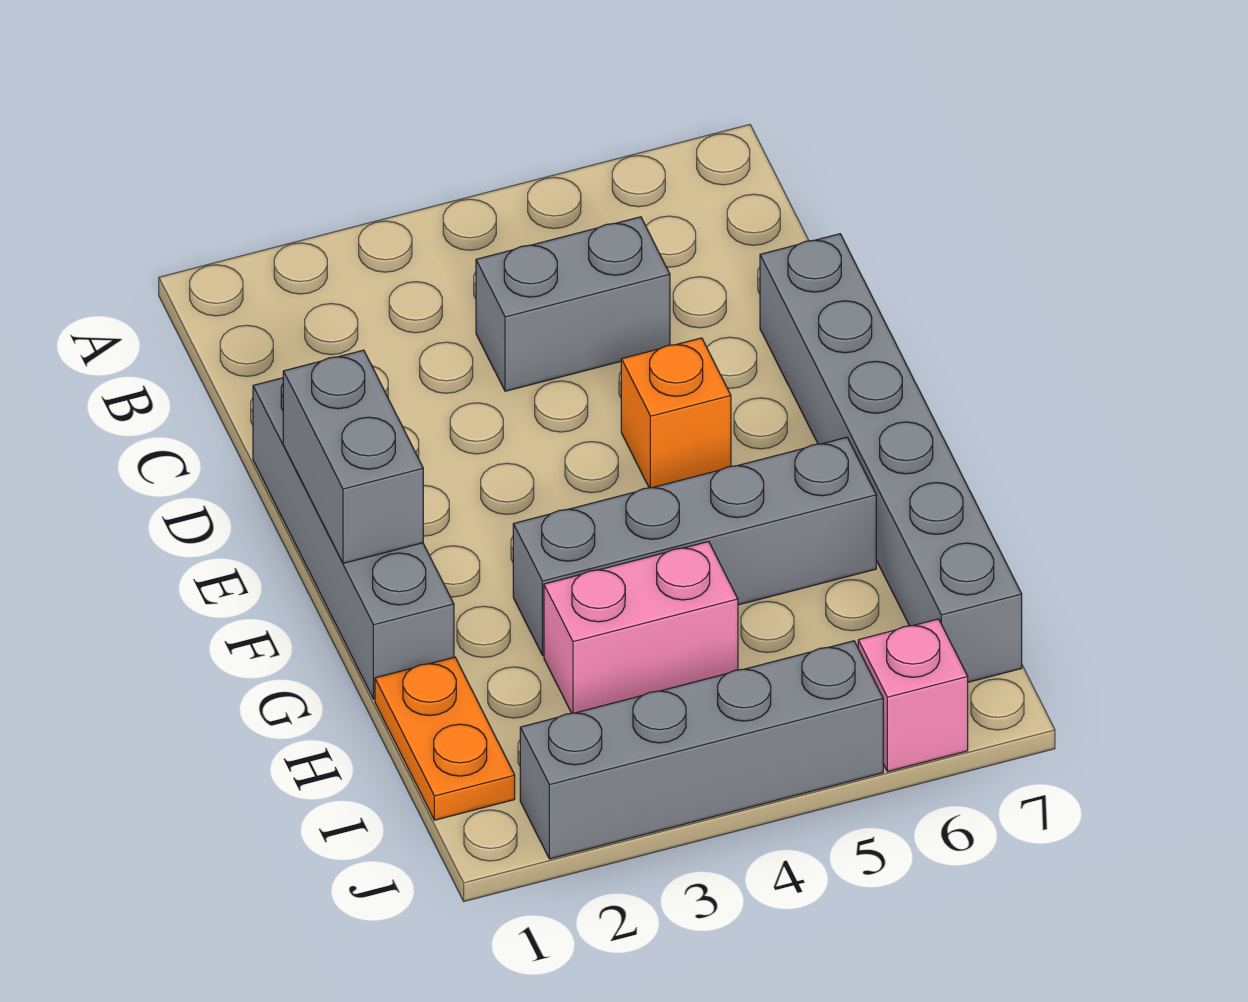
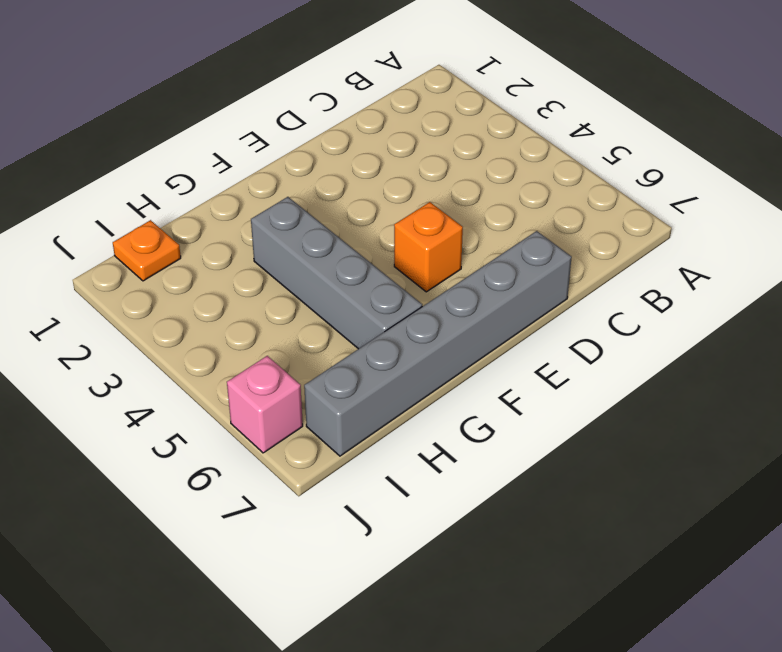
orange 1x1 plate [113,220,181,281] -> orange 1x2 plate [375,657,515,820]
none -> grey 1x2 brick [476,217,670,391]
none -> grey 1x4 brick [253,378,454,699]

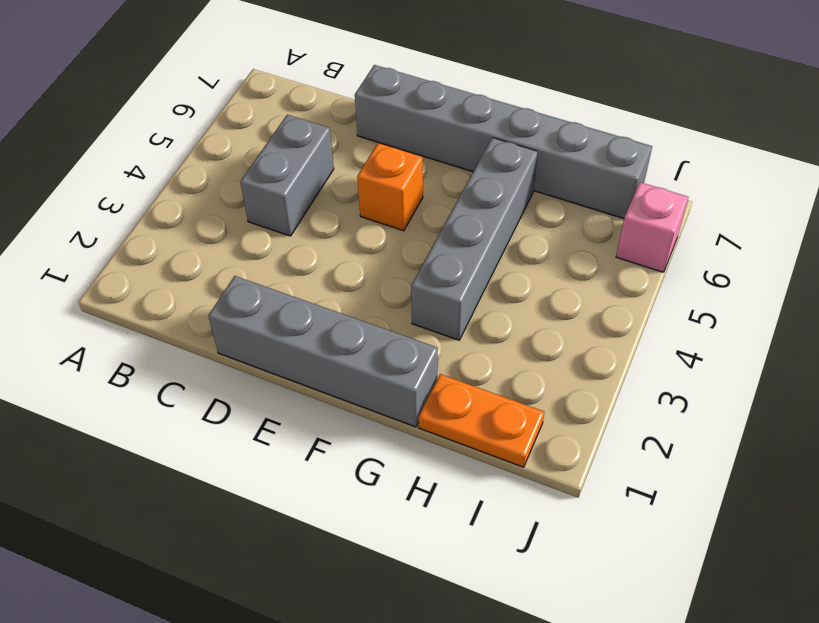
none -> pink 1x2 brick [544,542,738,713]
none -> grey 1x4 brick [520,641,883,859]

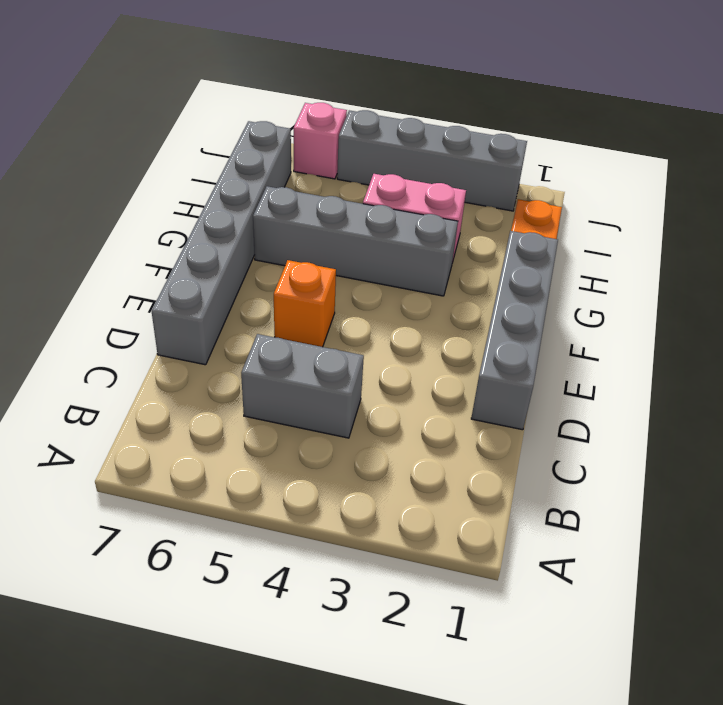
none -> grey 1x2 brick [283,350,423,563]

